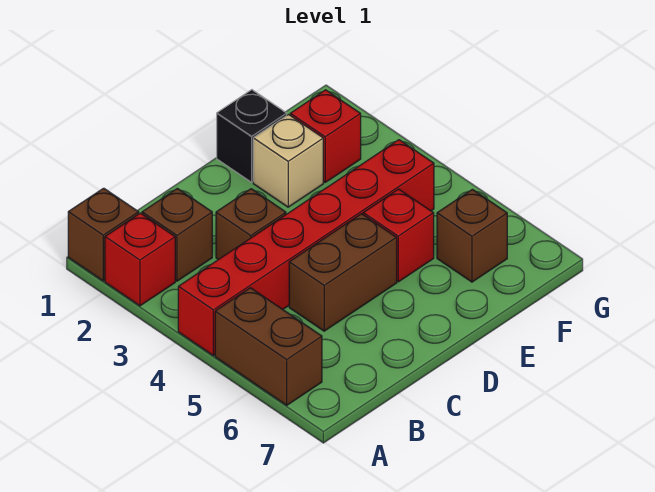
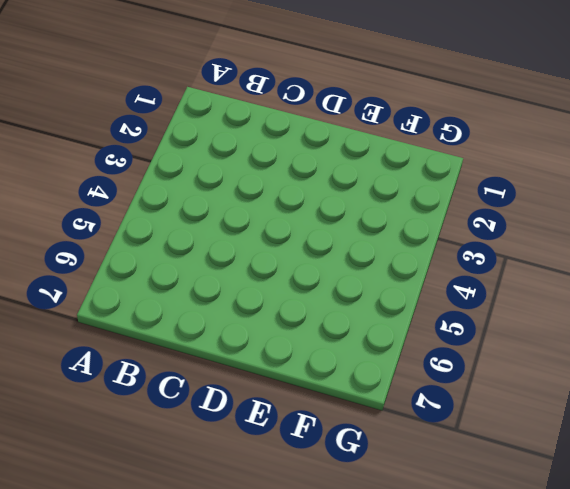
none -> brown 1x1 brick [68,188,139,281]
none -> red 1x1 brick [105,213,175,306]
none -> red 1x6 brick [178,140,434,356]

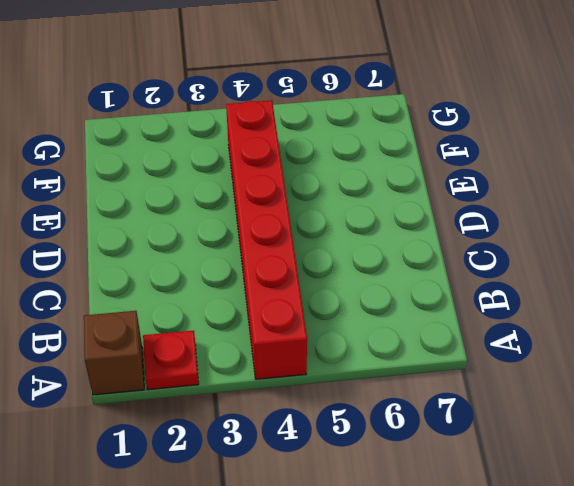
red 1x1 plate [143,331,199,390] -> red 1x1 brick [105,213,175,306]
none -> brown 1x2 brick [215,288,322,405]
none -> brown 1x1 brick [142,188,212,281]
none -> brown 1x1 brick [216,189,286,260]

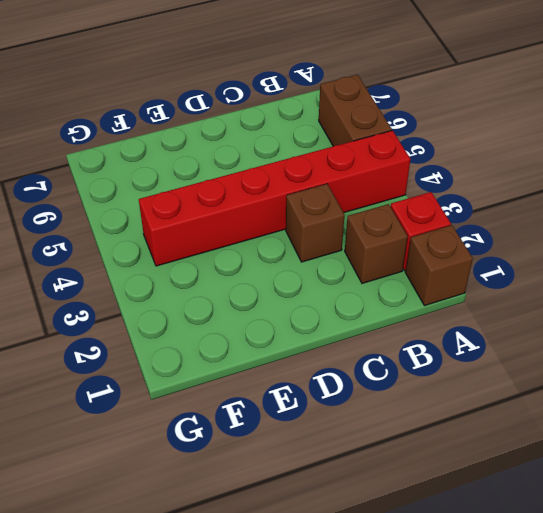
none -> brown 1x2 brick [289,214,397,331]
none -> black 1x1 brick [217,90,287,182]
none -> tan 1x1 brick [253,115,323,207]

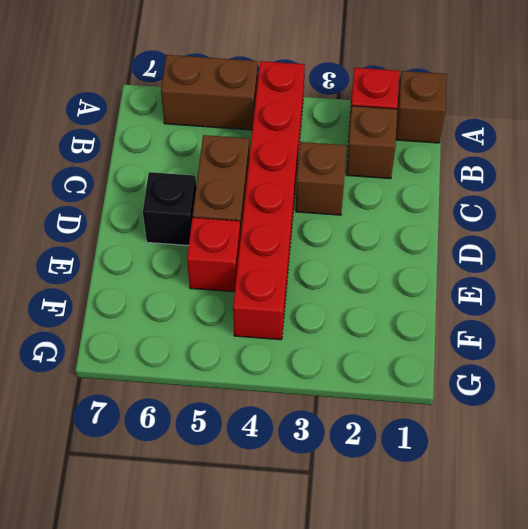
black 1x1 brick [143,172,196,246] -> black 1x1 brick moved to [217,90,287,182]
none -> tan 1x1 brick [253,115,323,207]
none -> red 1x1 brick [290,90,361,182]
none -> brown 1x1 brick [437,189,507,282]

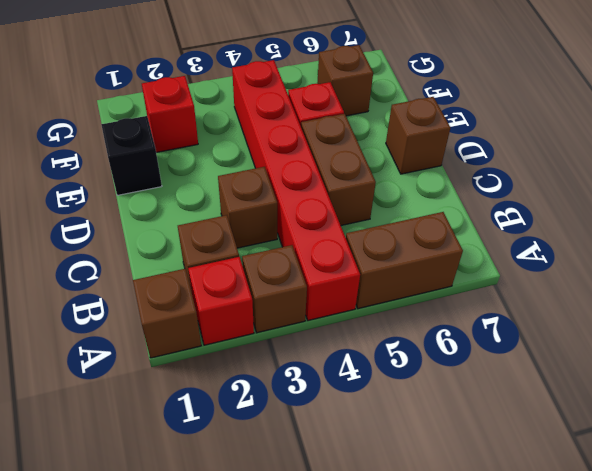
brown 1x1 brick [242,245,307,333] -> none
brown 1x1 brick [386,97,450,174] -> none
none -> tan 1x1 brick [253,115,323,207]

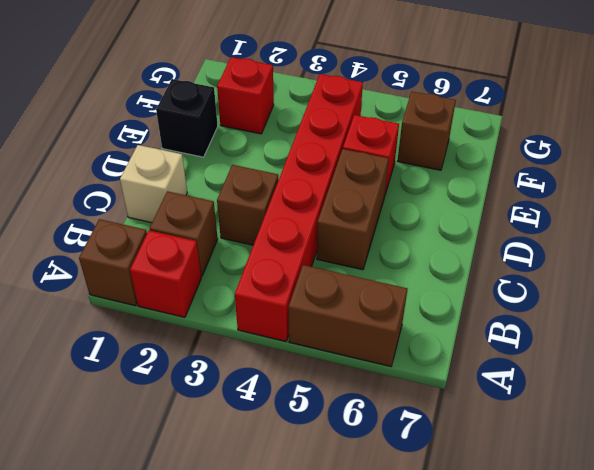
tan 1x1 brick [120,145,187,223] -> tan 1x1 brick moved to [253,115,323,207]

